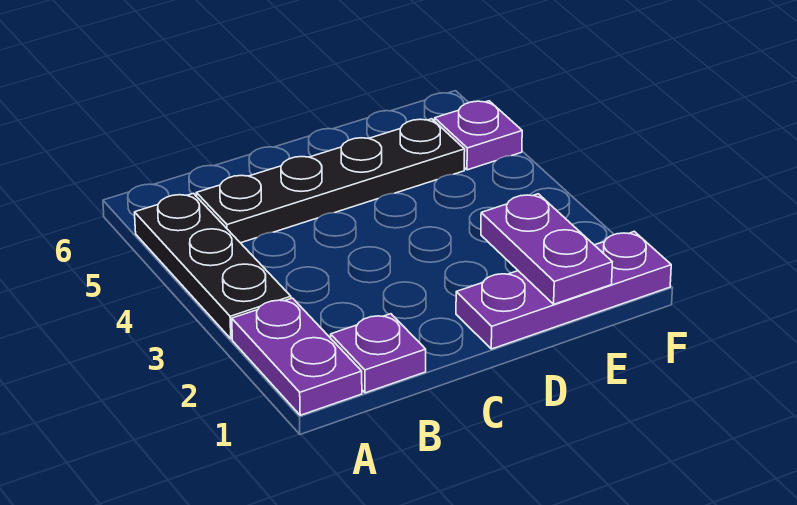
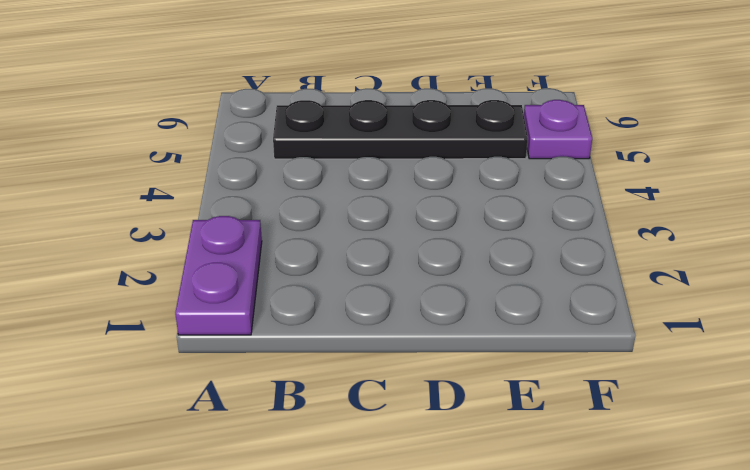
none -> black 1x3 plate [135,193,291,339]
none -> purple 1x1 plate [331,314,426,393]

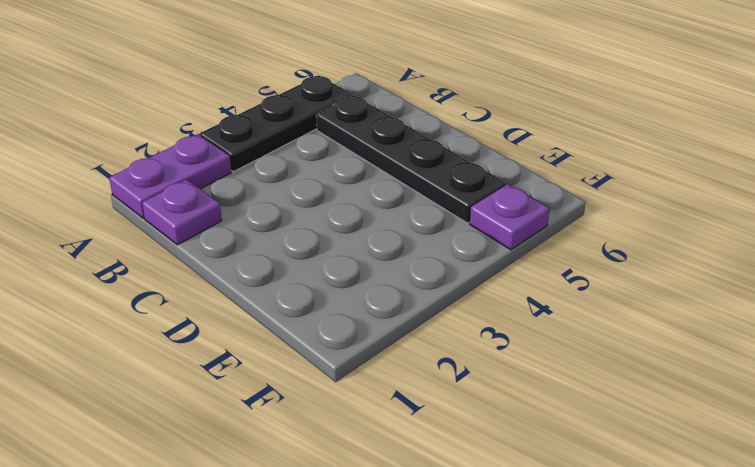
none -> purple 1x3 plate [456,231,671,349]
none -> purple 1x2 plate [481,194,612,304]

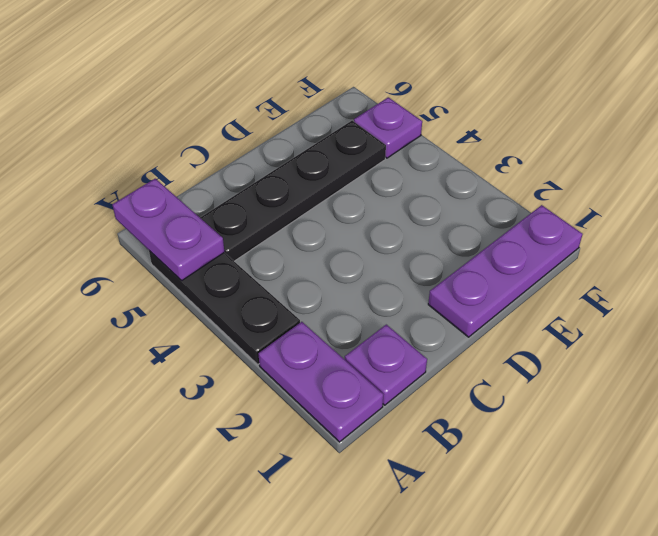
purple 1x2 plate [112,179,224,281] -> purple 1x2 plate moved to [481,194,612,304]

